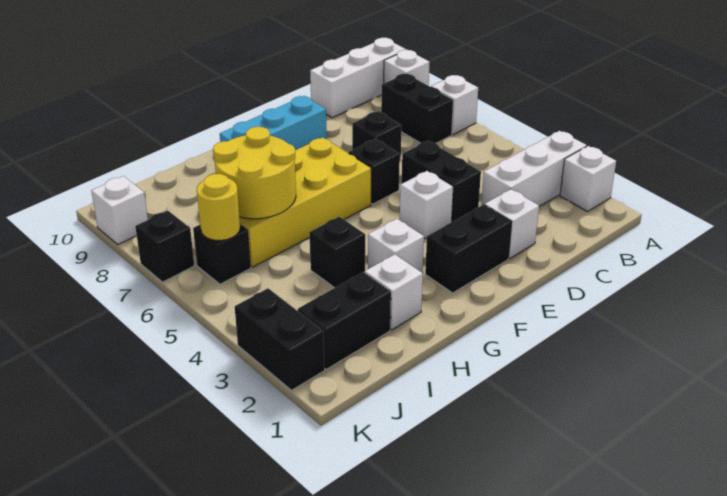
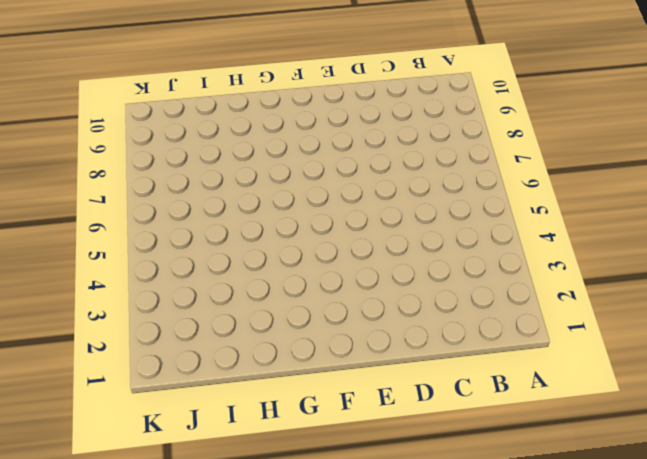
none -> white 1x1 brick [560,146,616,212]
none -> white 1x3 brick [481,131,587,206]
none -> white 1x1 brick [431,75,478,135]

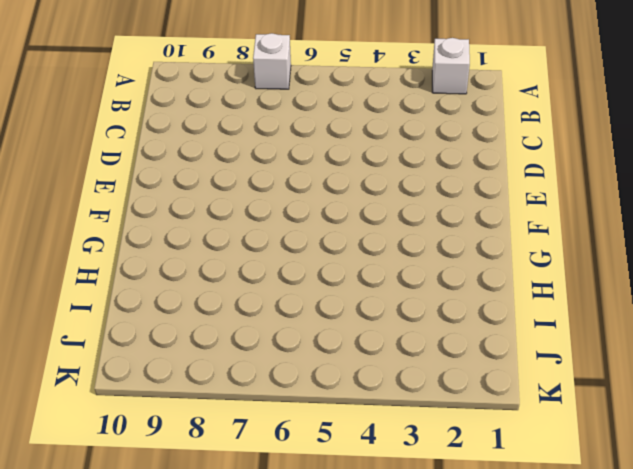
none -> white 1x3 brick [481,131,587,206]
none -> white 1x1 brick [384,50,430,86]
none -> white 1x3 brick [310,38,406,118]

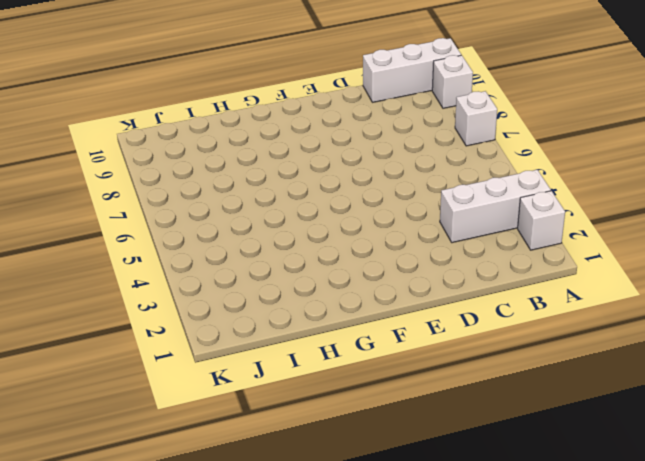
none -> black 1x2 brick [381,74,454,143]
none -> white 1x1 brick [485,189,539,259]
none -> black 1x2 brick [402,141,481,222]

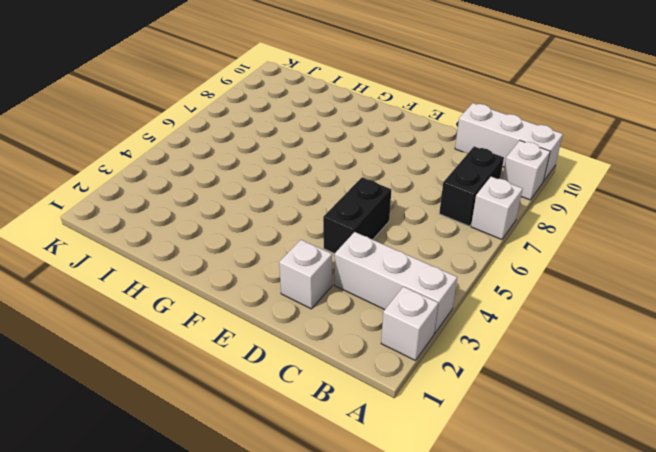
none -> black 1x1 brick [352,111,402,161]
none -> black 1x2 brick [425,205,512,293]
none -> white 1x1 brick [400,171,453,238]

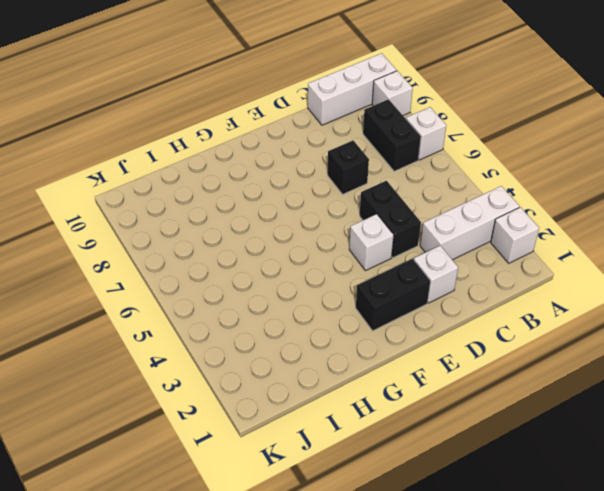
none -> black 1x1 brick [349,139,400,204]
none -> cyan 1x3 brick [220,96,327,150]
none -> yellow 2x4 brick [240,137,371,267]

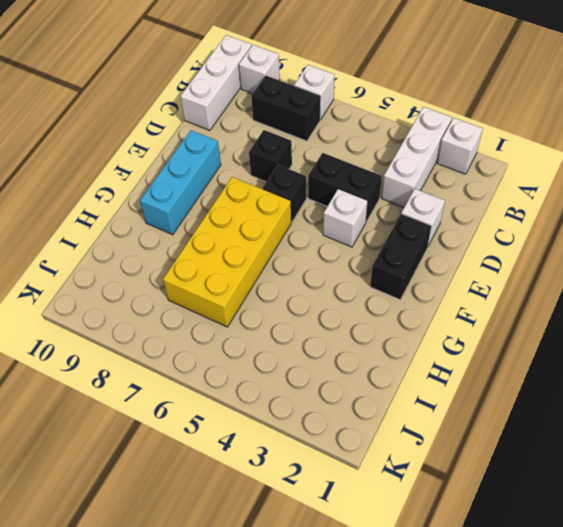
none -> white 1x1 brick [368,219,424,273]
none -> white 1x1 brick [365,254,423,330]
none -> black 1x1 brick [309,217,365,288]

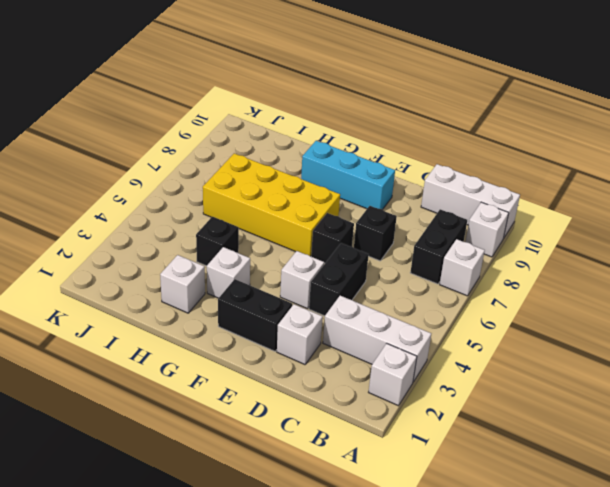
none -> black 1x2 brick [298,272,391,369]
none -> black 1x1 brick [193,224,251,284]
none -> black 1x2 brick [235,288,325,390]

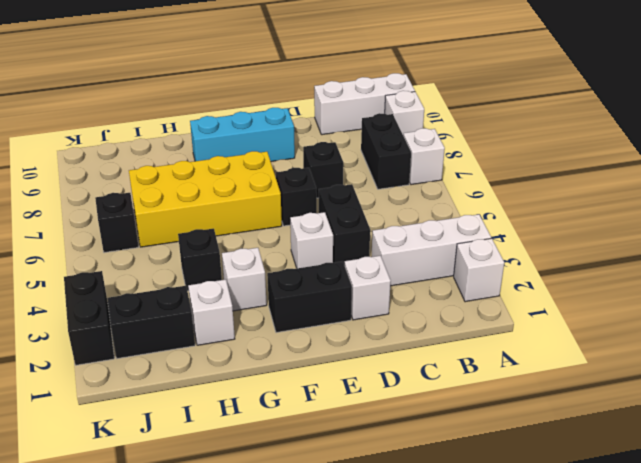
none -> black 1x1 brick [135,211,194,282]
none -> white 1x1 brick [92,176,148,244]
none -> yellow 2x2 round brick [213,127,296,219]

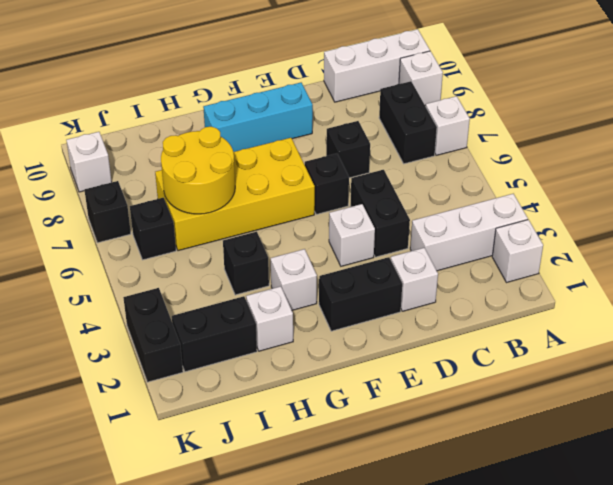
none -> yellow 1x1 round brick [197,174,240,240]

